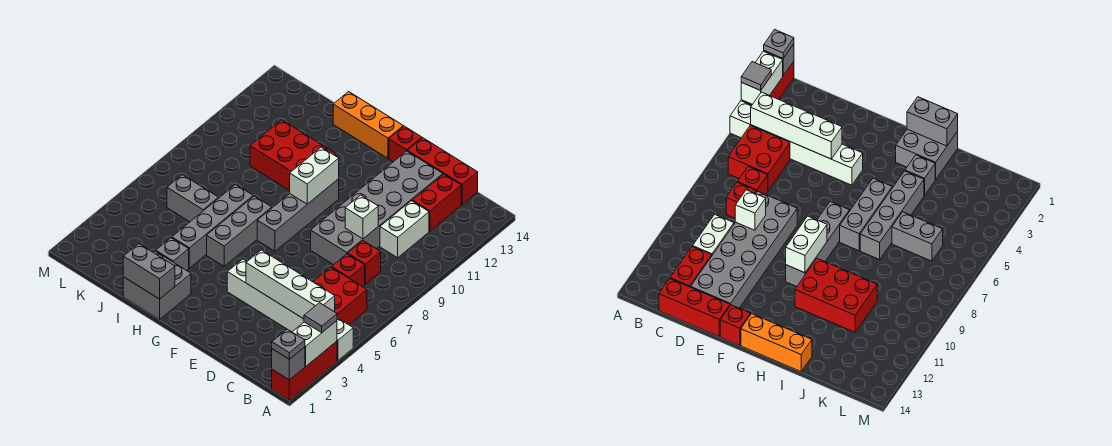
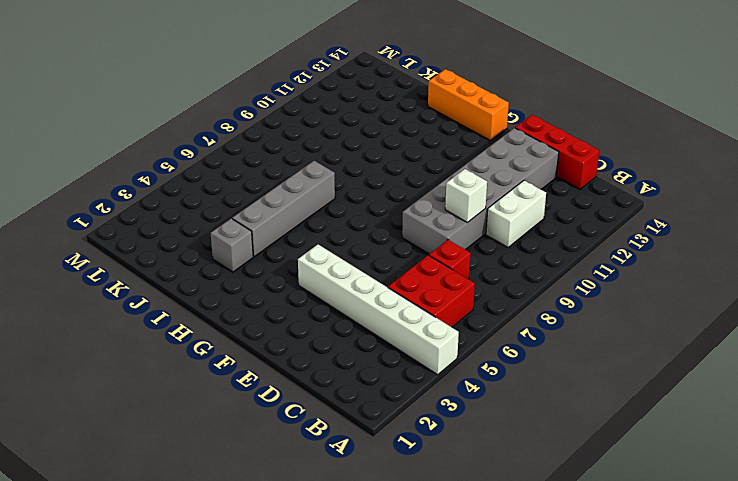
none -> red 1x3 brick [272,341,337,400]
none -> red 1x1 brick [348,241,381,284]
none -> red 1x2 brick [412,174,461,231]

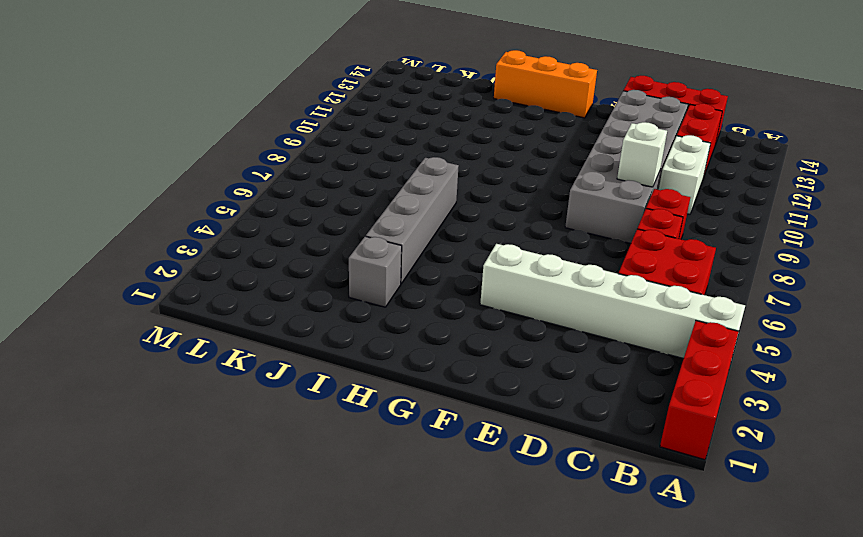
none -> red 1x1 brick [389,126,422,162]
none -> grey 1x4 brick [257,179,339,251]
none -> grey 2x2 brick [123,251,191,319]

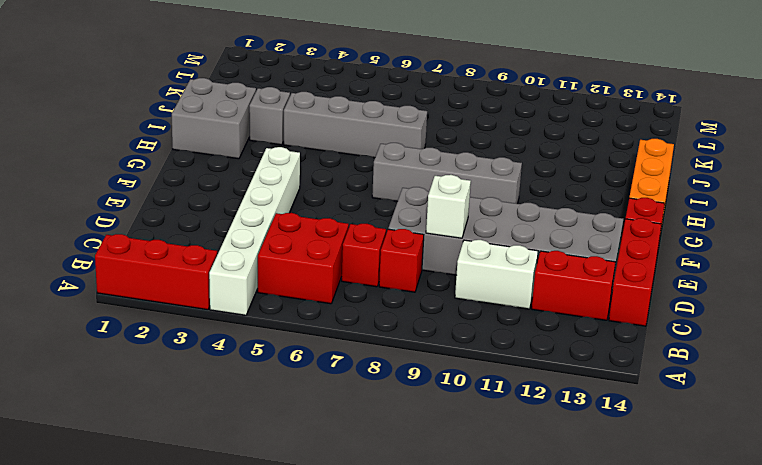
none -> grey 1x3 brick [207,196,272,266]
none -> red 2x3 brick [250,120,336,191]
none -> grey 1x2 brick [167,175,219,222]

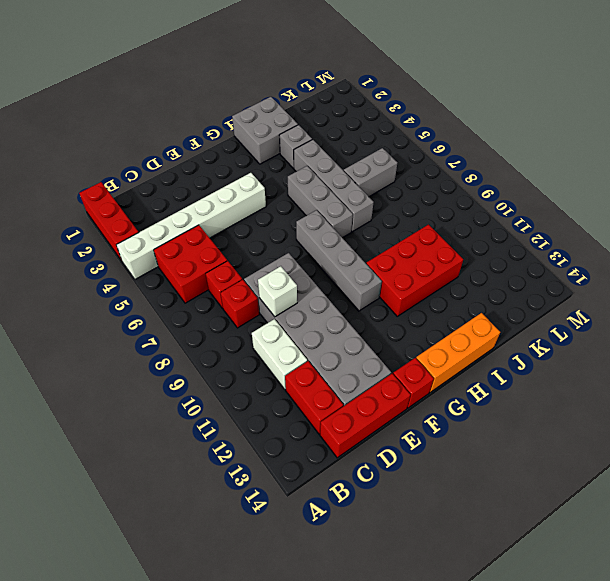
none -> grey 1x1 brick [272,347,305,380]
none -> white 1x2 brick [293,321,337,367]
none -> white 1x4 brick [246,250,335,319]

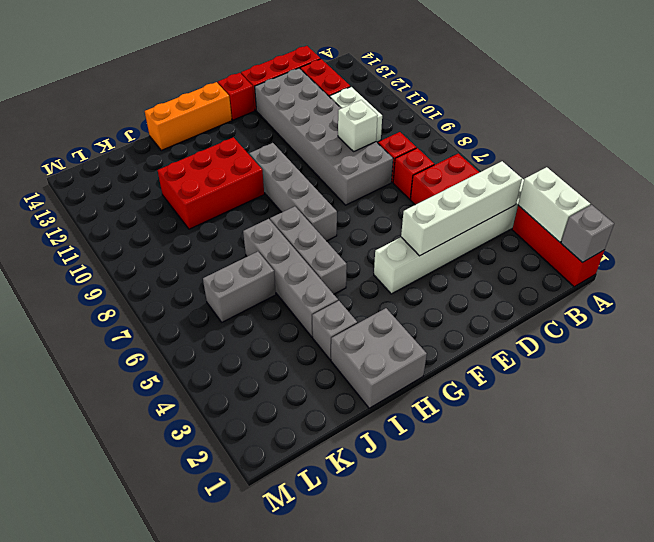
none -> white 1x2 brick [290,147,339,204]
none -> grey 1x2 brick [123,244,175,299]
none -> grey 1x1 plate [272,329,305,359]

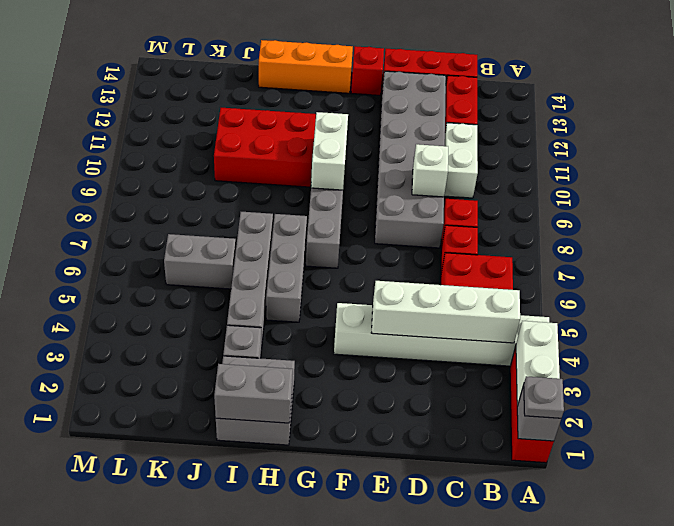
none -> grey 1x1 tile [304,303,337,332]

